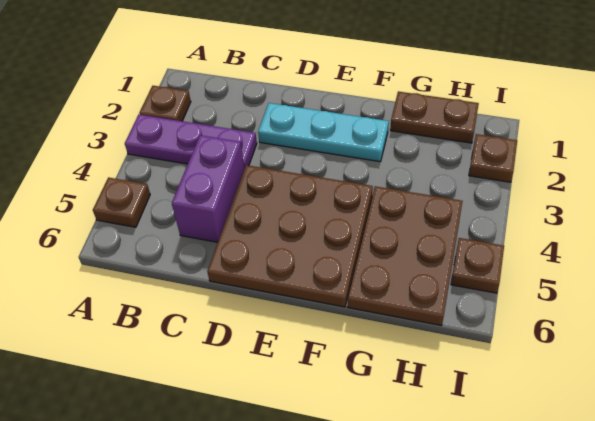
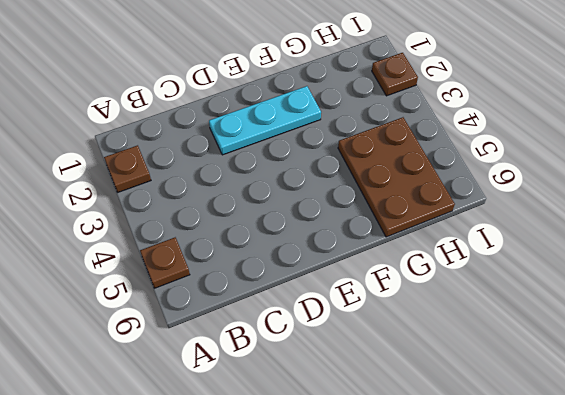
none -> purple 1x3 plate [125,115,257,169]
none -> purple 1x2 brick [172,135,244,242]

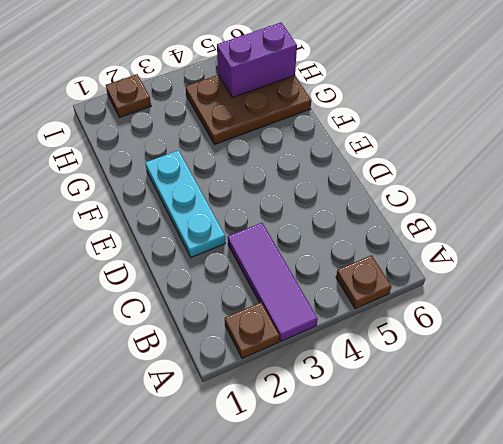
purple 1x3 tile [228,223,318,341] -> purple 1x3 plate [125,115,257,169]
purple 1x2 brick [217,23,297,98] -> purple 1x2 brick moved to [172,135,244,242]
none -> brown 3x3 plate [207,165,373,307]
none -> brown 1x2 plate [390,91,479,143]

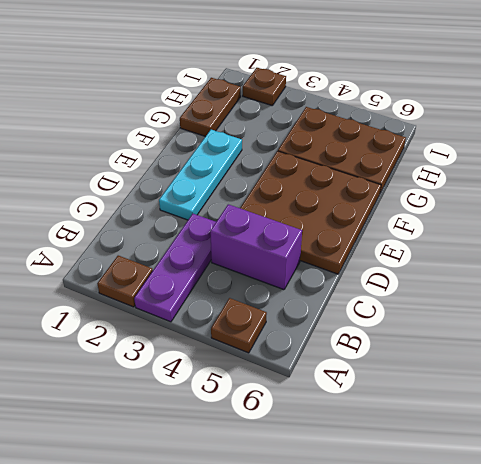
none -> brown 1x1 plate [451,238,504,293]

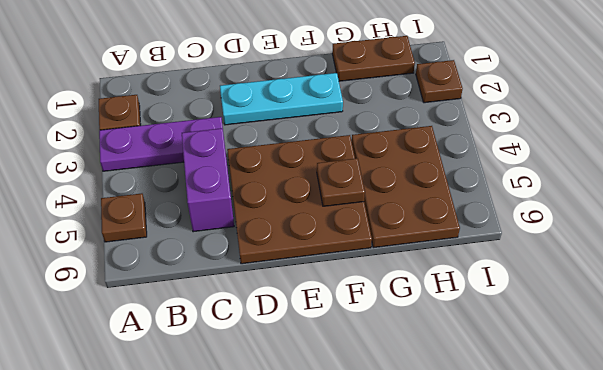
brown 1x1 plate [317,158,365,206] -> brown 1x1 plate moved to [451,238,504,293]

